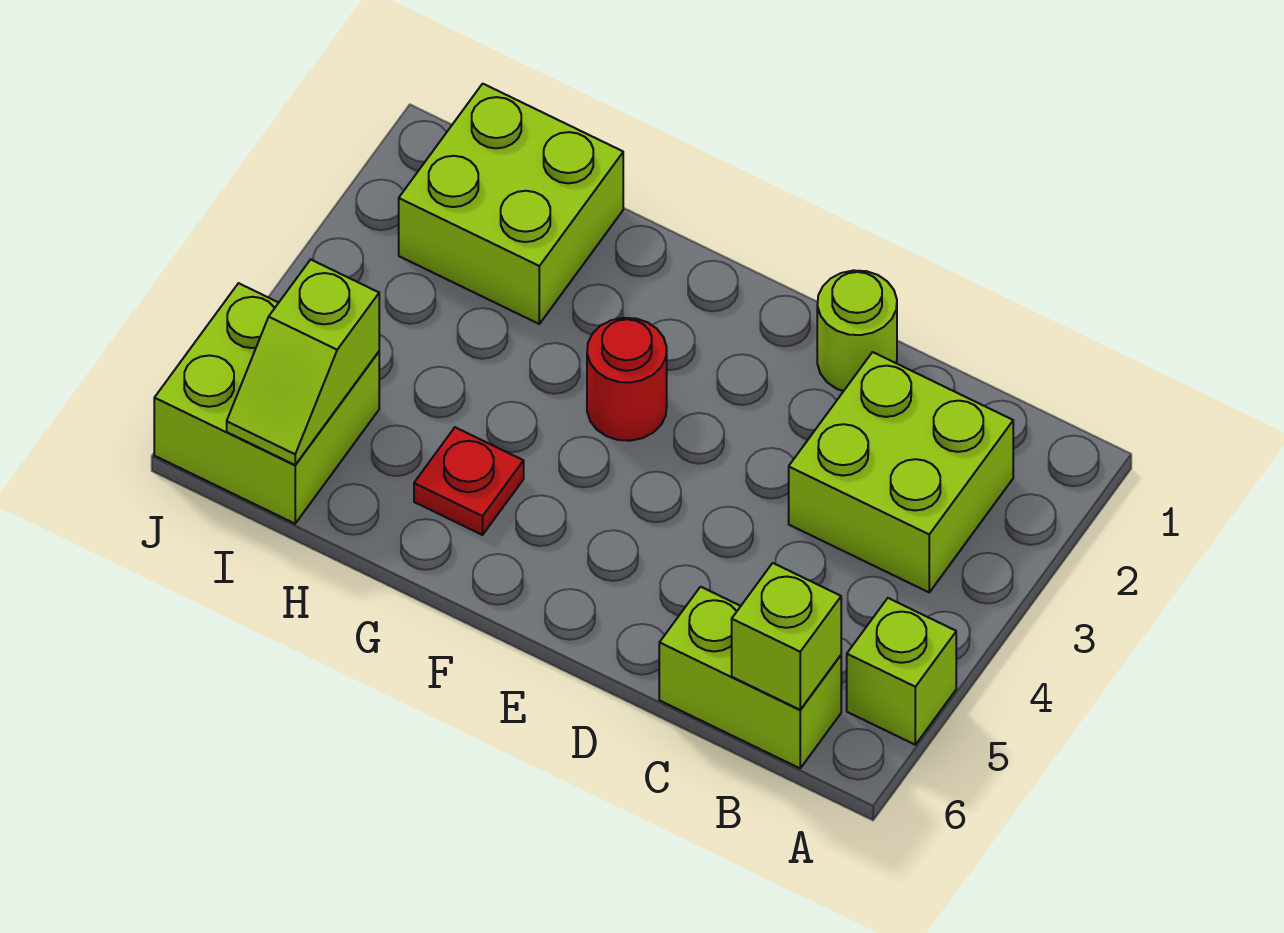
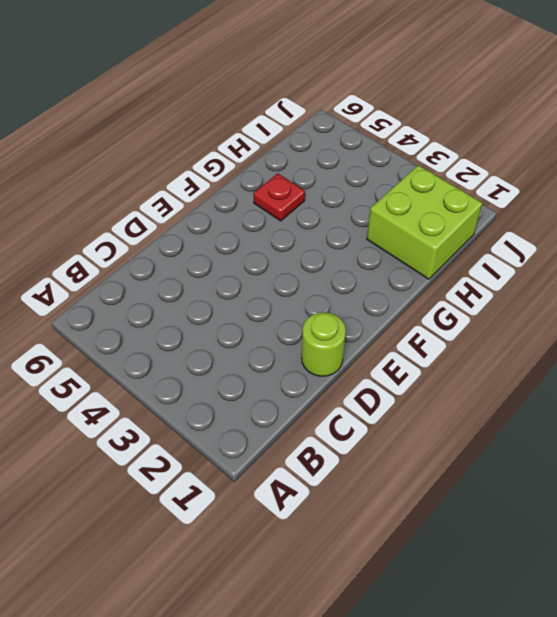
none -> lime 1x1 brick [847,598,956,745]
none -> lime 2x2 brick [789,352,1013,592]

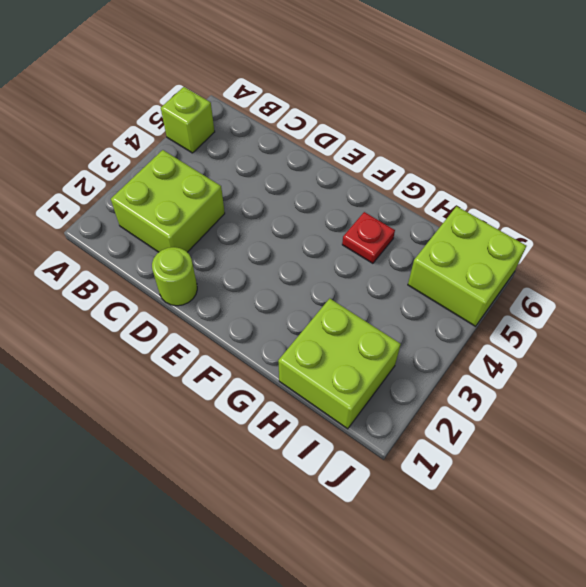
none -> lime 1x2 brick [659,587,841,768]
none -> red 1x1 round brick [587,318,667,441]

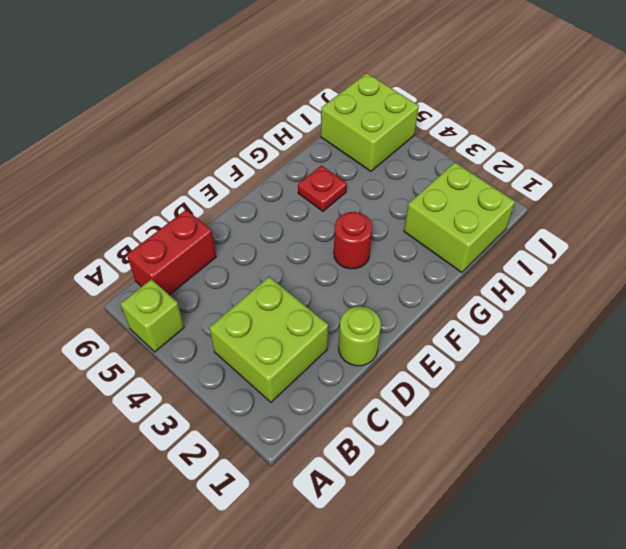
red 1x2 brick [127,210,216,295] -> lime 1x2 brick [659,587,841,768]
none -> lime 1x1 brick [732,563,841,710]
none -> lime 1x2 slope [227,260,379,465]

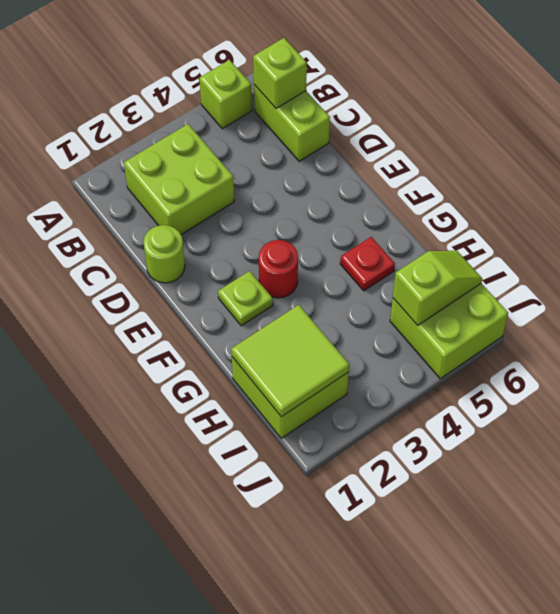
lime 1x1 plate [218,271,273,326] -> none
lime 2x2 tile [231,305,349,417] -> none

